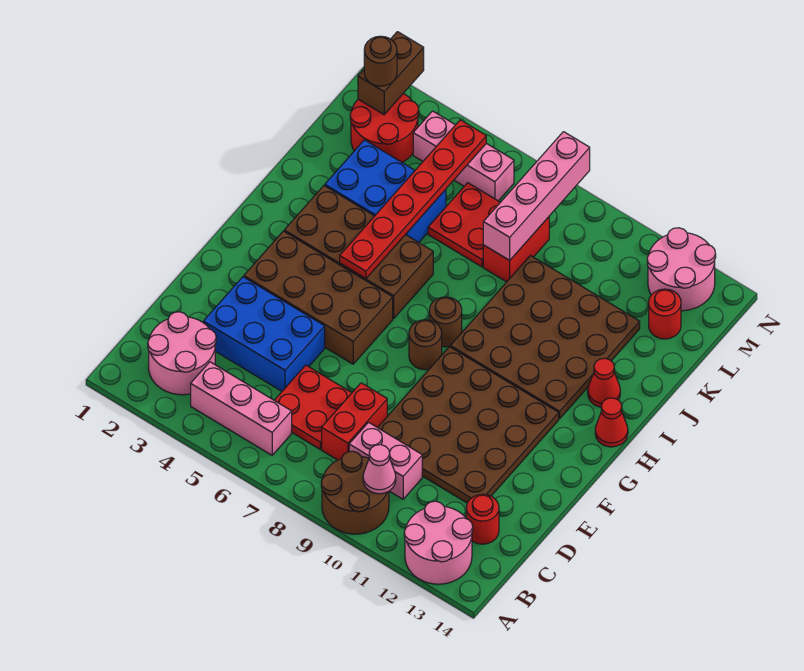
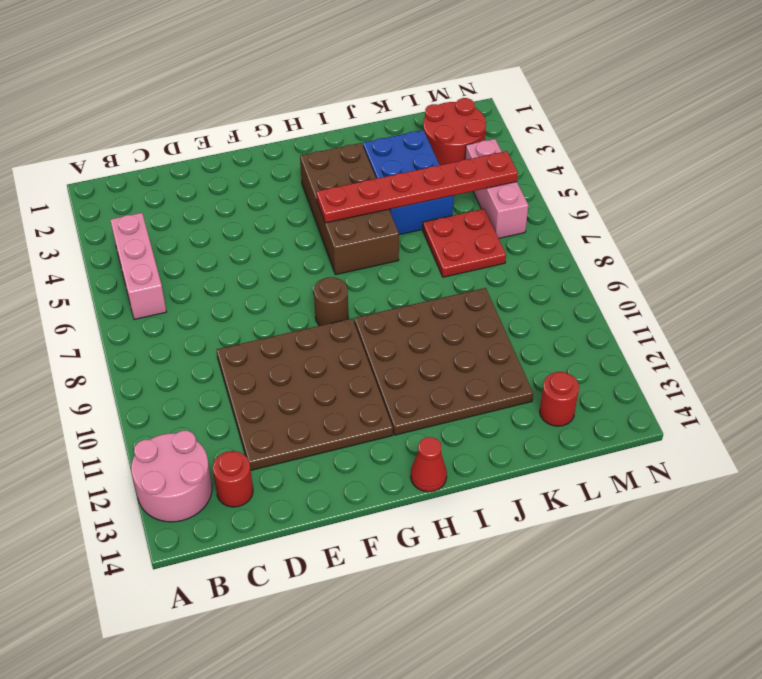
none -> brown 2x2 round brick [321,451,389,534]
none -> pink 2x2 round brick [148,312,216,395]
none -> red 2x2 plate [274,365,351,449]

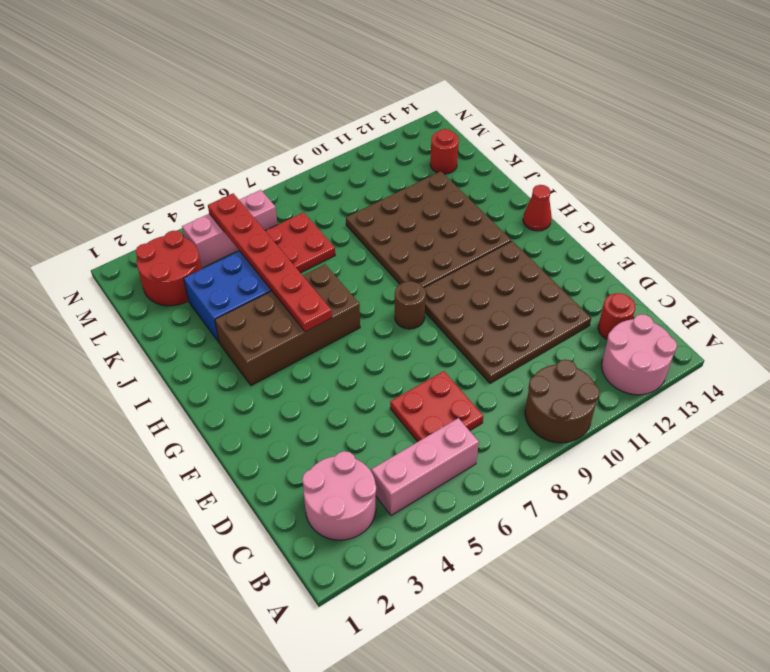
none -> red 1x2 brick [322,383,387,460]
none -> pink 1x2 brick [349,422,422,499]
none -> blue 2x3 brick [203,277,325,391]

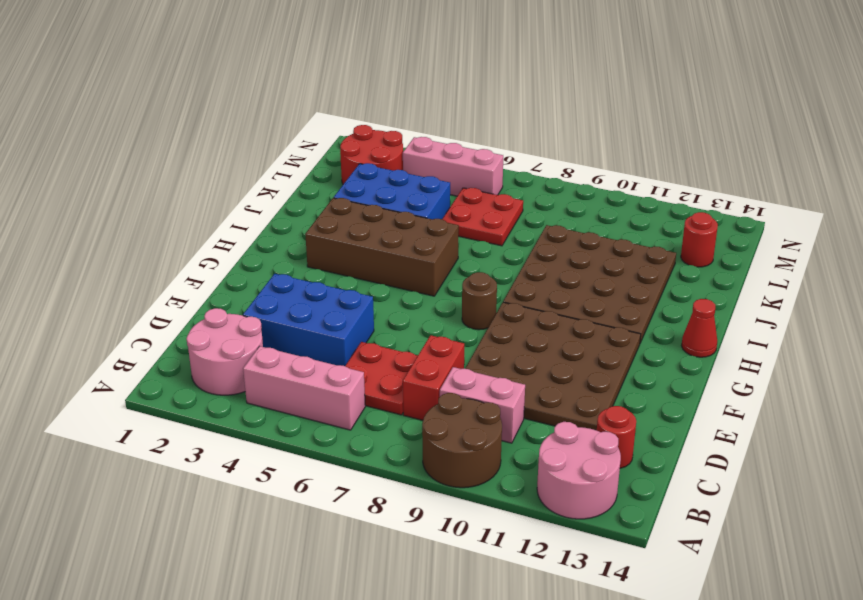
none -> brown 2x4 brick [244,231,393,364]
none -> brown 1x1 round brick [429,297,462,347]
none -> red 1x1 cone [588,358,620,407]

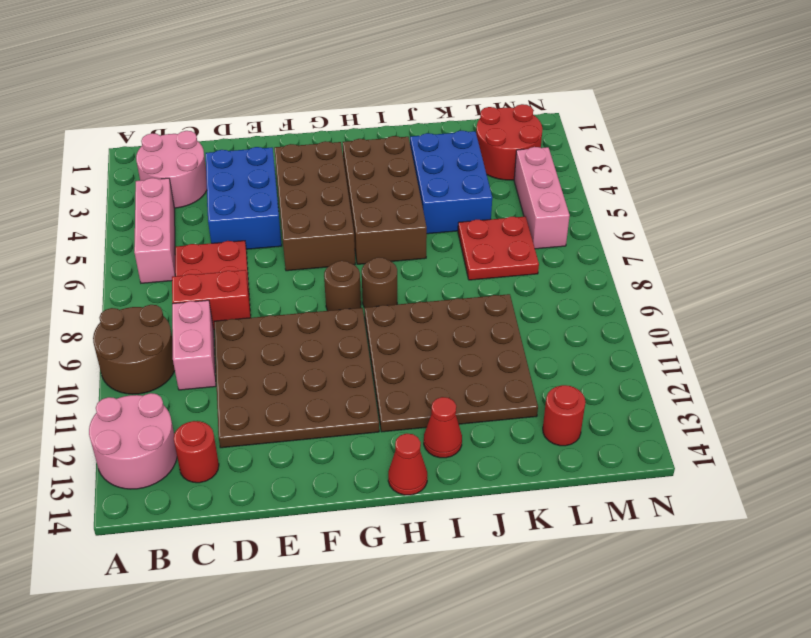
none -> red 1x2 brick [483,217,549,282]
none -> pink 2x2 round brick [647,228,716,311]
none -> pink 1x1 cone [363,445,396,494]

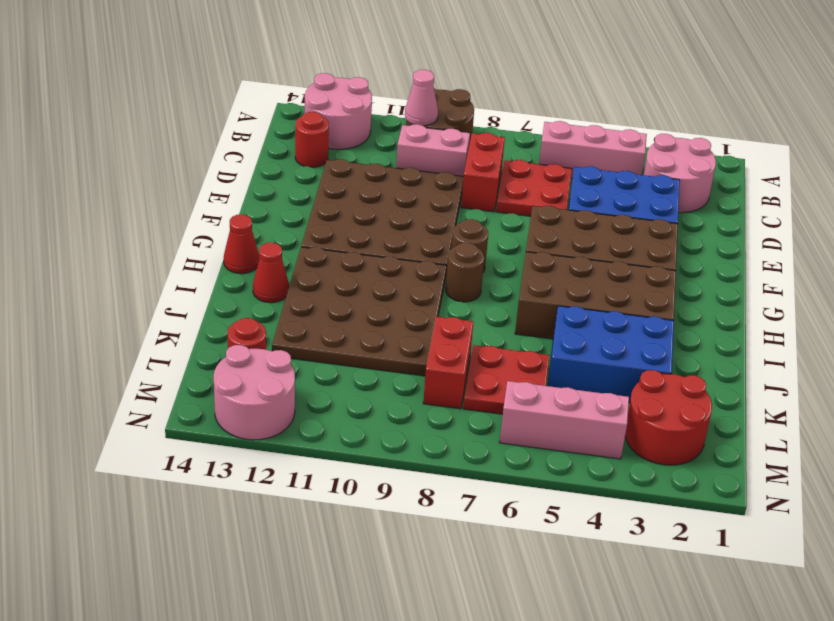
none -> red 1x6 plate [340,120,486,279]
none -> pink 1x4 brick [483,132,590,260]
none -> brown 1x2 brick [358,32,424,115]

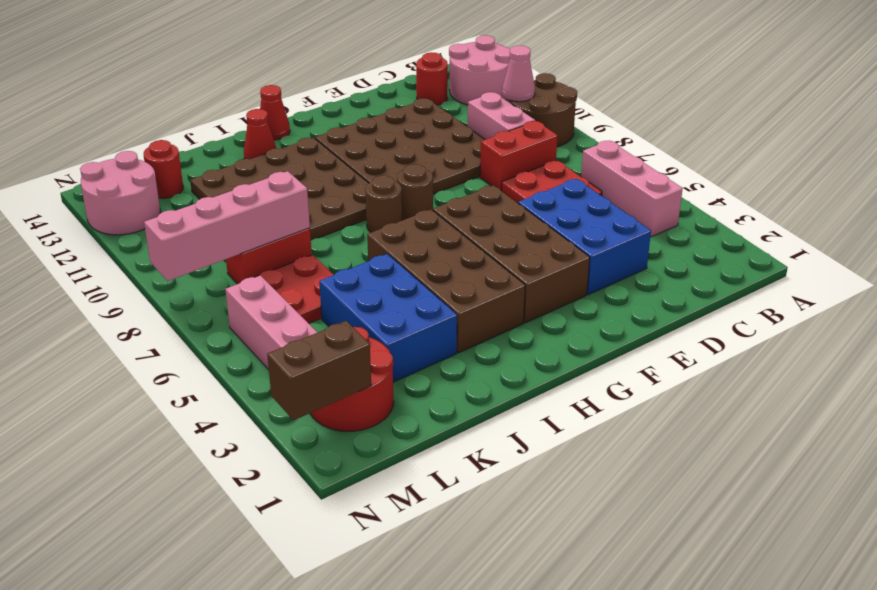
none -> pink 2x2 round brick [148,312,216,395]
none -> red 1x6 plate [340,120,486,279]
none -> brown 1x1 round brick [364,36,397,86]

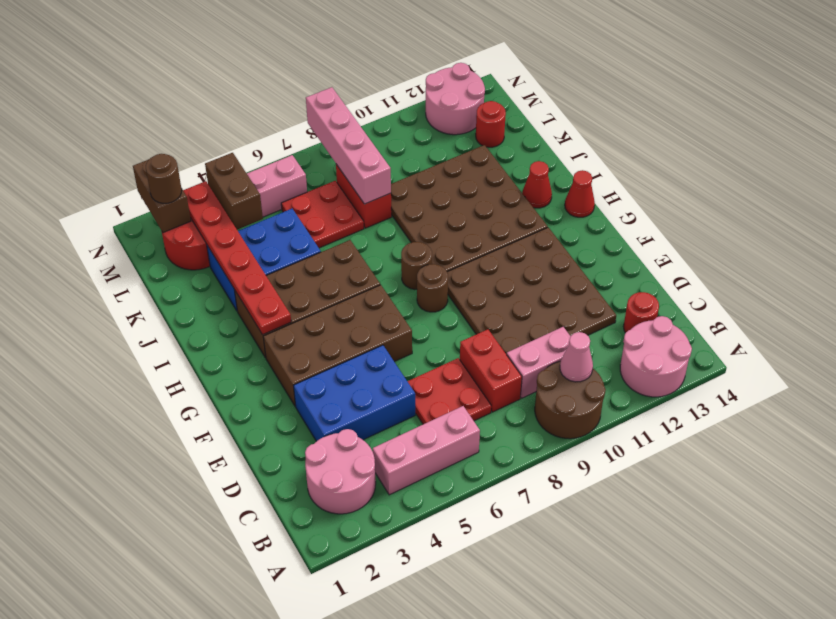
red 1x6 plate [183,181,291,335] -> red 1x6 plate moved to [340,120,486,279]
brown 1x2 brick [205,153,263,229] -> none

